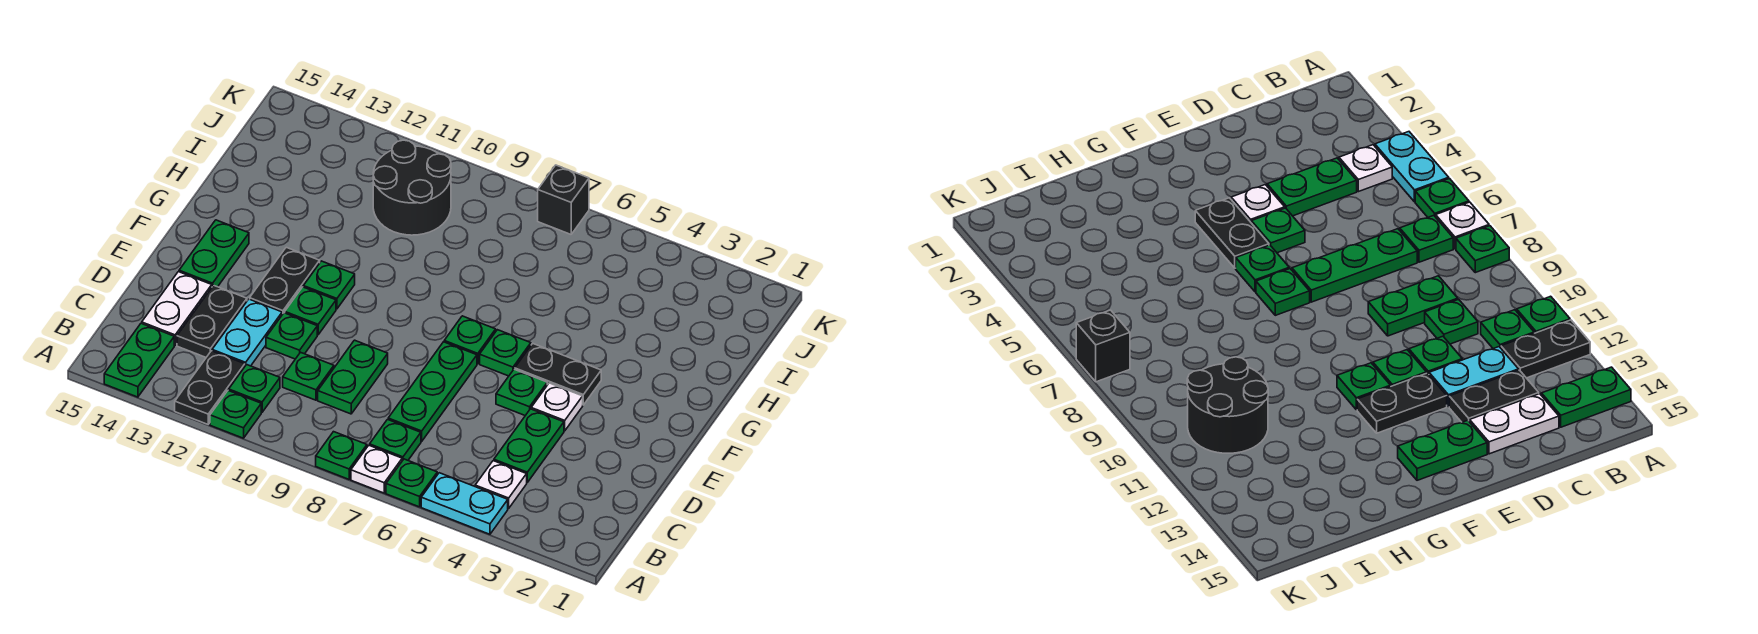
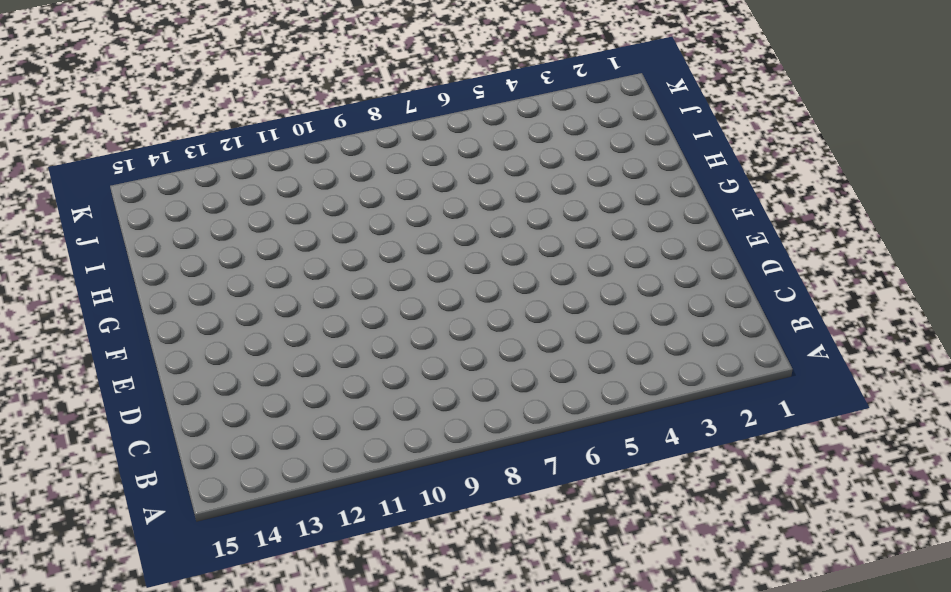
none -> cyan 1x2 plate [421,473,508,534]
none -> green 1x1 plate [386,459,437,507]
none -> white 1x1 plate [351,445,402,493]

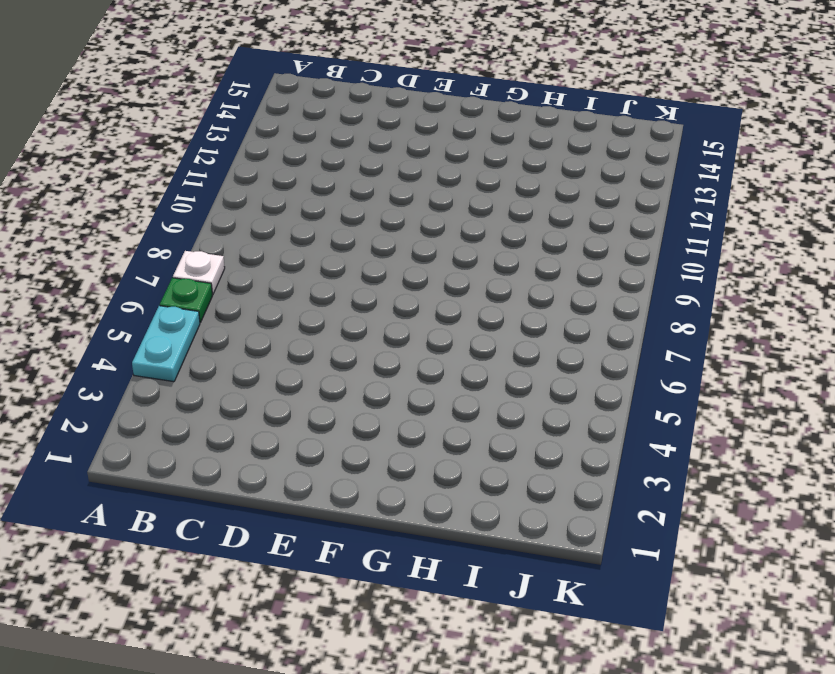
none -> green 1x1 plate [316,432,367,479]
none -> green 1x1 plate [210,390,261,438]
none -> black 1x2 plate [175,351,245,424]

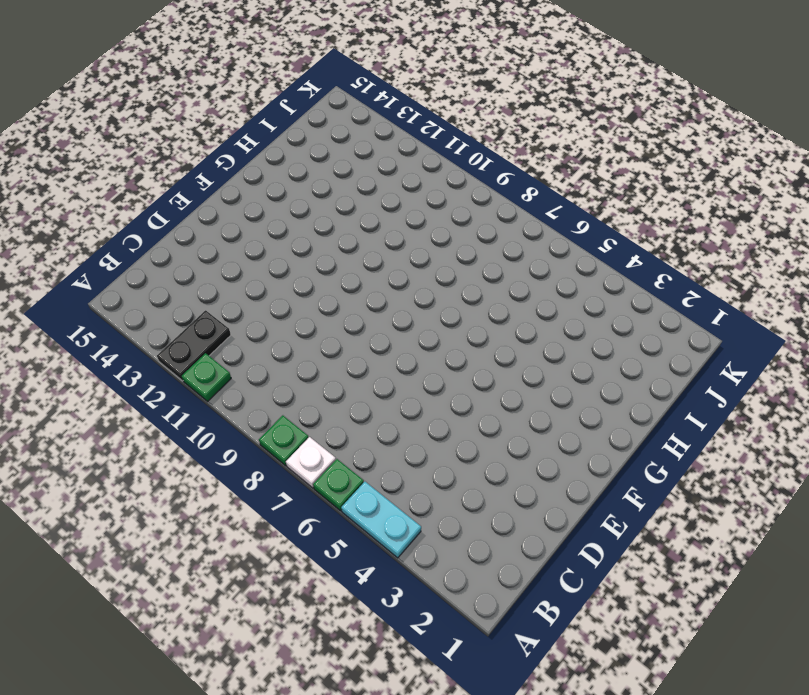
none -> green 1x2 plate [104,323,174,397]
none -> white 1x1 plate [475,461,527,508]
none -> green 1x1 plate [370,419,421,461]

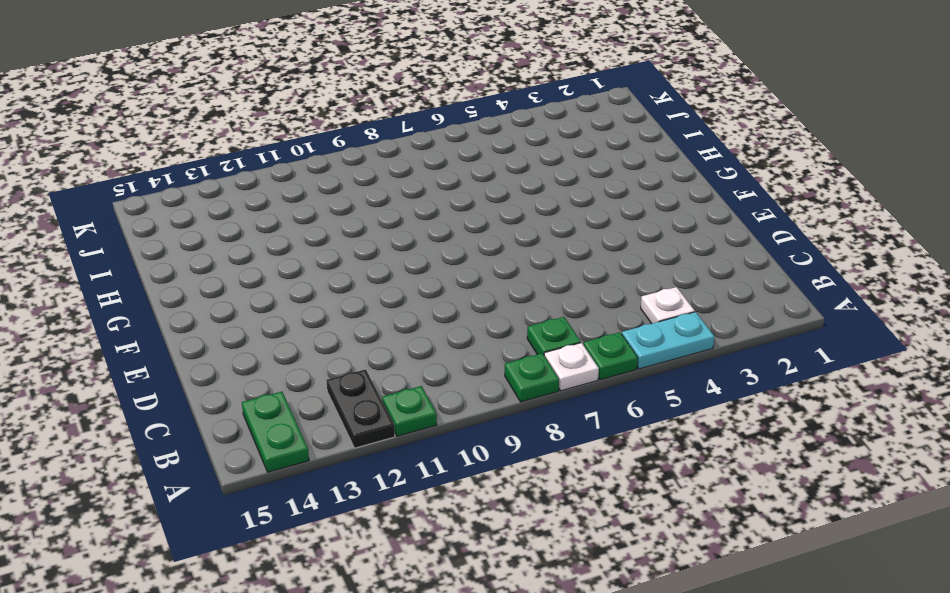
none -> green 1x1 plate [229,365,280,412]
none -> green 1x2 plate [494,409,564,482]
none -> green 1x3 plate [388,342,477,441]

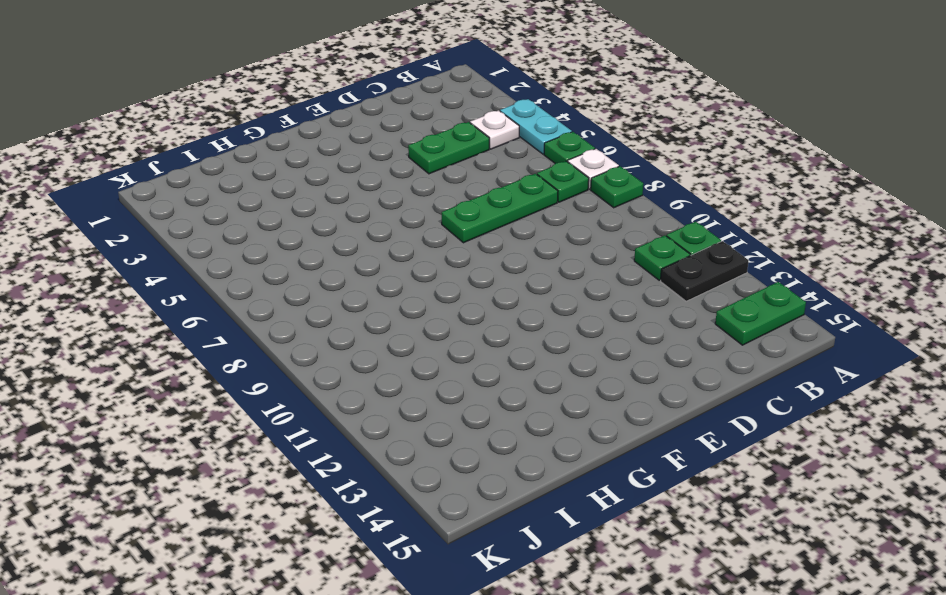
none -> green 1x2 plate [318,340,388,414]
none -> green 1x1 plate [283,352,334,400]
none -> cyan 1x2 plate [212,299,282,366]

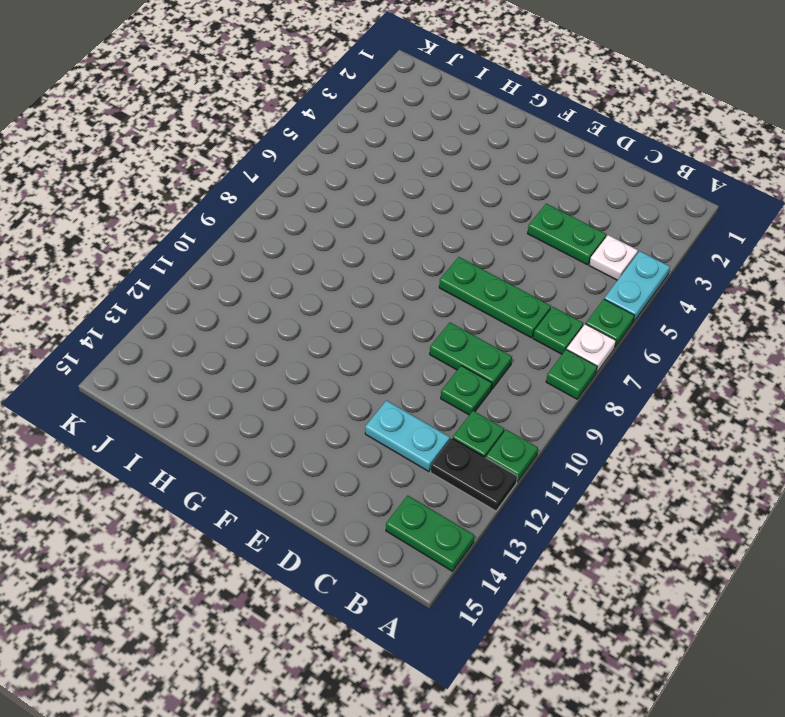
none -> black 1x2 plate [177,285,247,357]
none -> white 1x2 plate [142,272,212,345]
none -> green 1x1 plate [266,313,317,359]

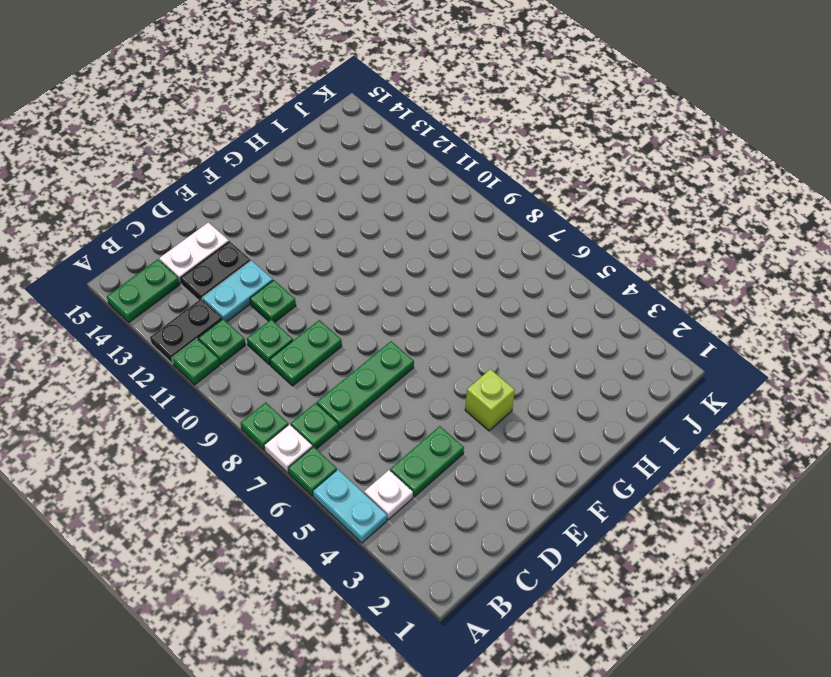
lime 1x1 brick [465,369,515,431] -> black 1x2 plate [515,343,601,405]
none -> white 1x1 plate [531,383,583,431]
none -> green 1x1 plate [496,369,547,416]
none -> green 1x1 plate [285,287,336,335]

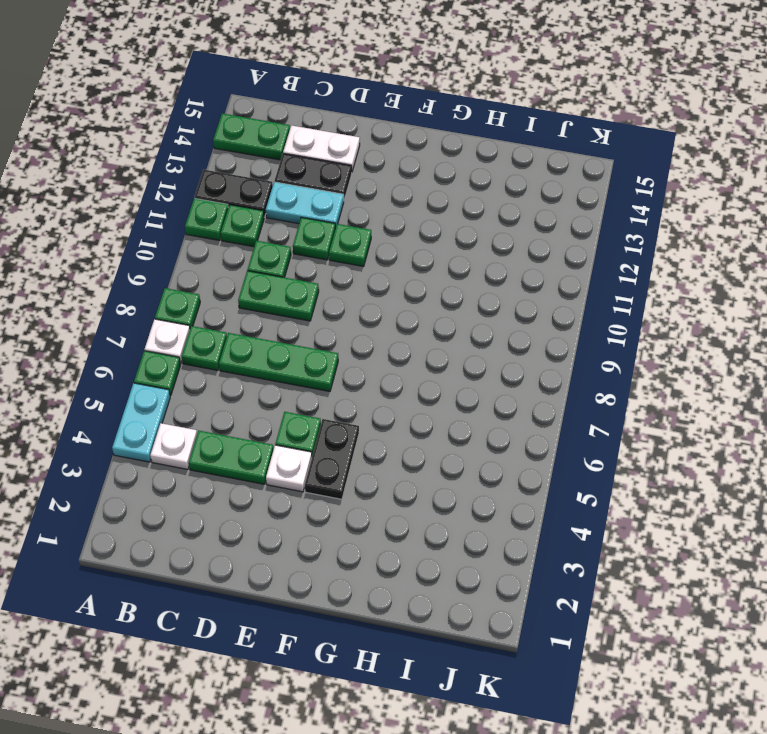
none -> black 1x2 plate [250,247,320,314]
none -> green 1x2 plate [179,220,249,287]
none -> green 1x1 plate [480,330,531,376]

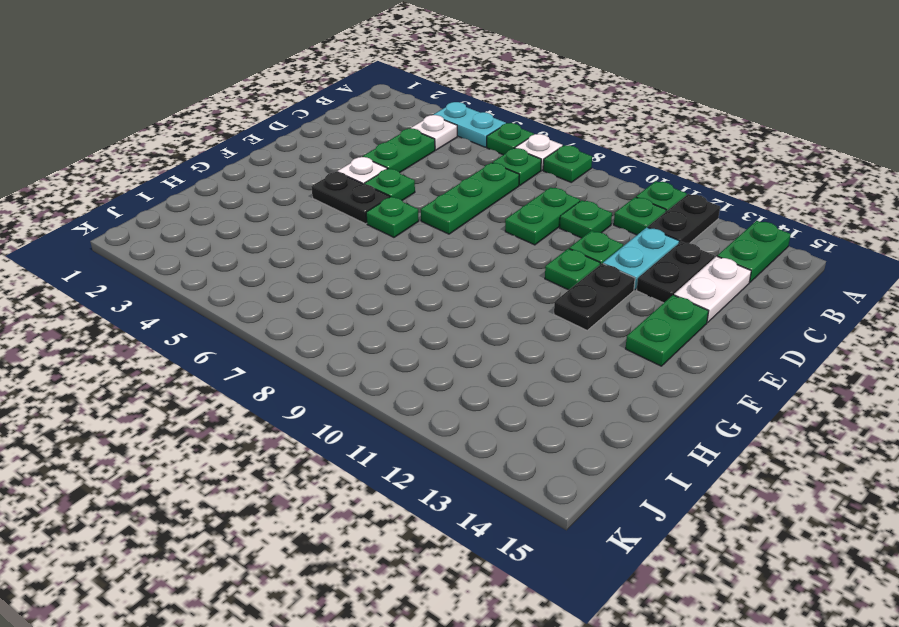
none -> green 1x1 plate [444,316,496,364]
none -> green 1x1 plate [303,261,355,309]
none -> black 2x2 round brick [373,140,451,235]

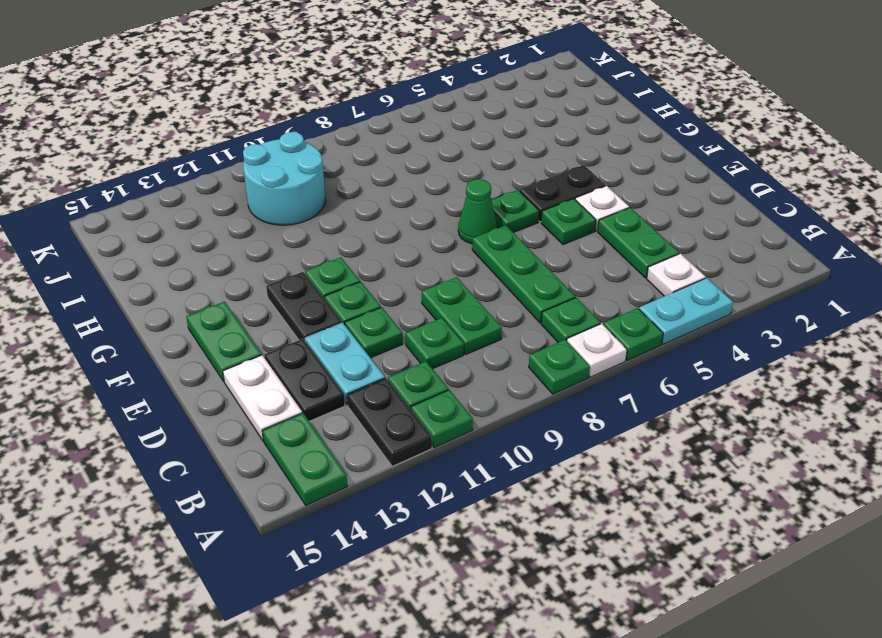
green 1x1 cone [458,179,497,244] -> green 1x1 plate [444,316,496,364]
cyan 2x2 round brick [243,132,325,225] -> black 2x2 round brick [373,140,451,235]
none -> black 1x1 brick [538,165,589,234]

